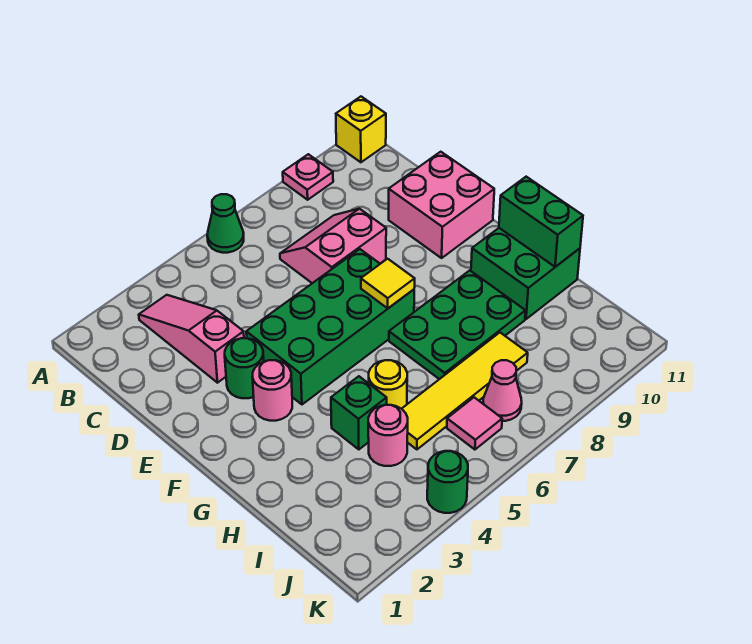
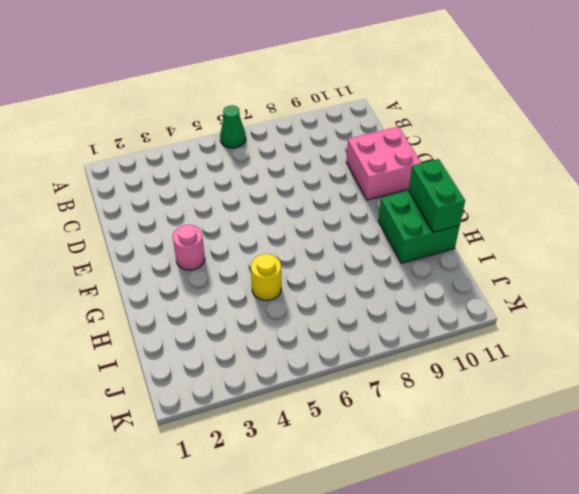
none -> pink 1x1 plate [283,154,333,200]
none -> yellow 1x1 brick [336,97,386,162]
none -> pink 1x3 slope [139,295,244,383]

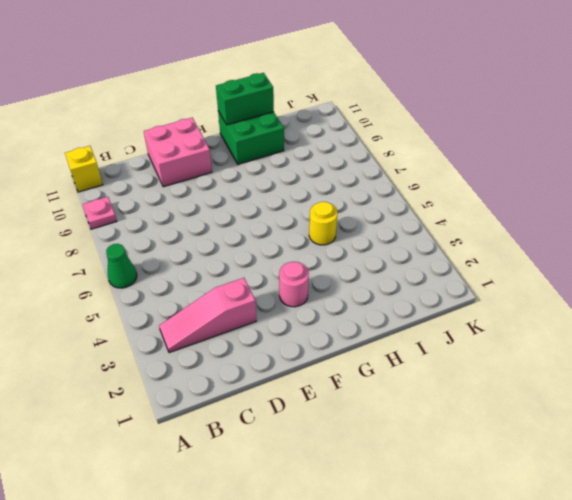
none -> pink 2x2 slope [280,209,386,283]
none -> green 1x1 round brick [225,338,264,398]
none -> green 2x4 brick [246,249,414,404]

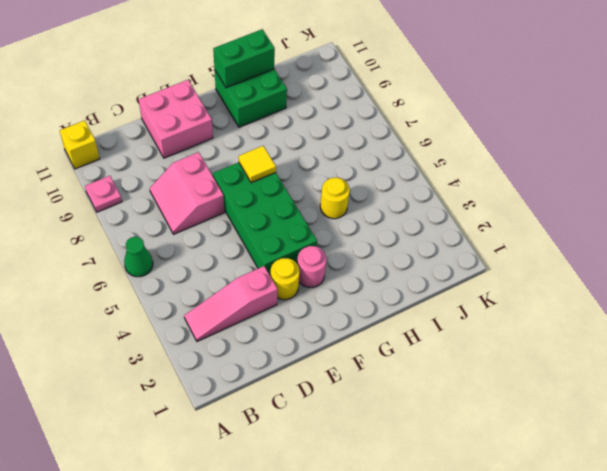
yellow 1x1 round brick [271,258,299,300] -> green 1x1 round brick [225,338,264,398]
none -> green 2x3 plate [389,270,525,379]
none -> green 1x1 brick [331,376,387,449]
none -> pink 1x1 round brick [368,405,408,466]

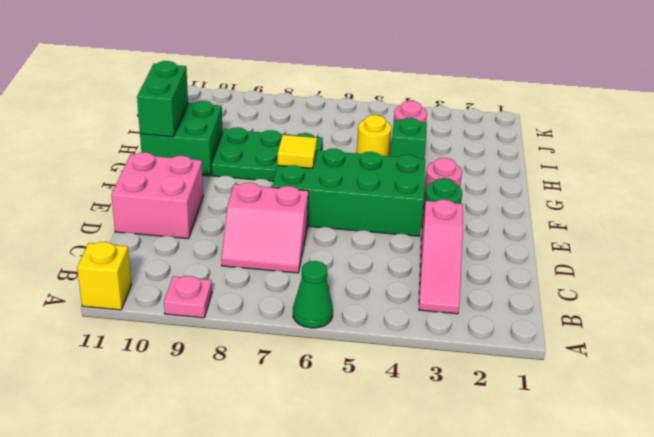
none -> yellow 1x4 tile [402,333,528,449]
none -> pink 1x1 tile [447,397,502,450]
none -> pink 1x1 cone [483,360,522,421]

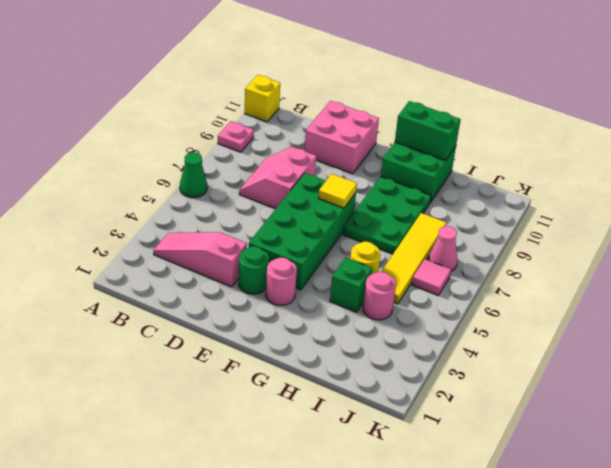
none -> green 1x1 round brick [427,451,468,513]

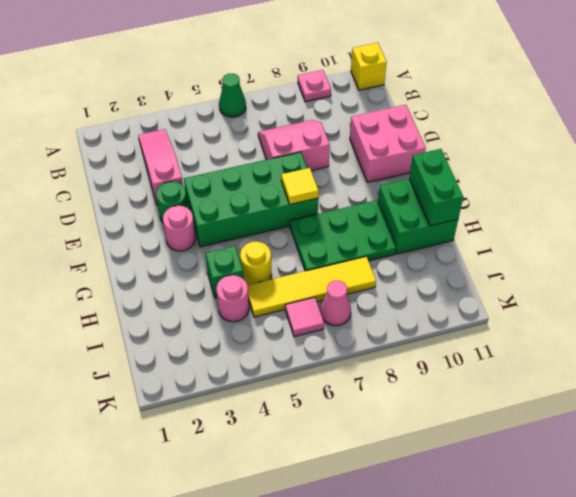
none -> green 1x1 round brick [427,451,468,513]

